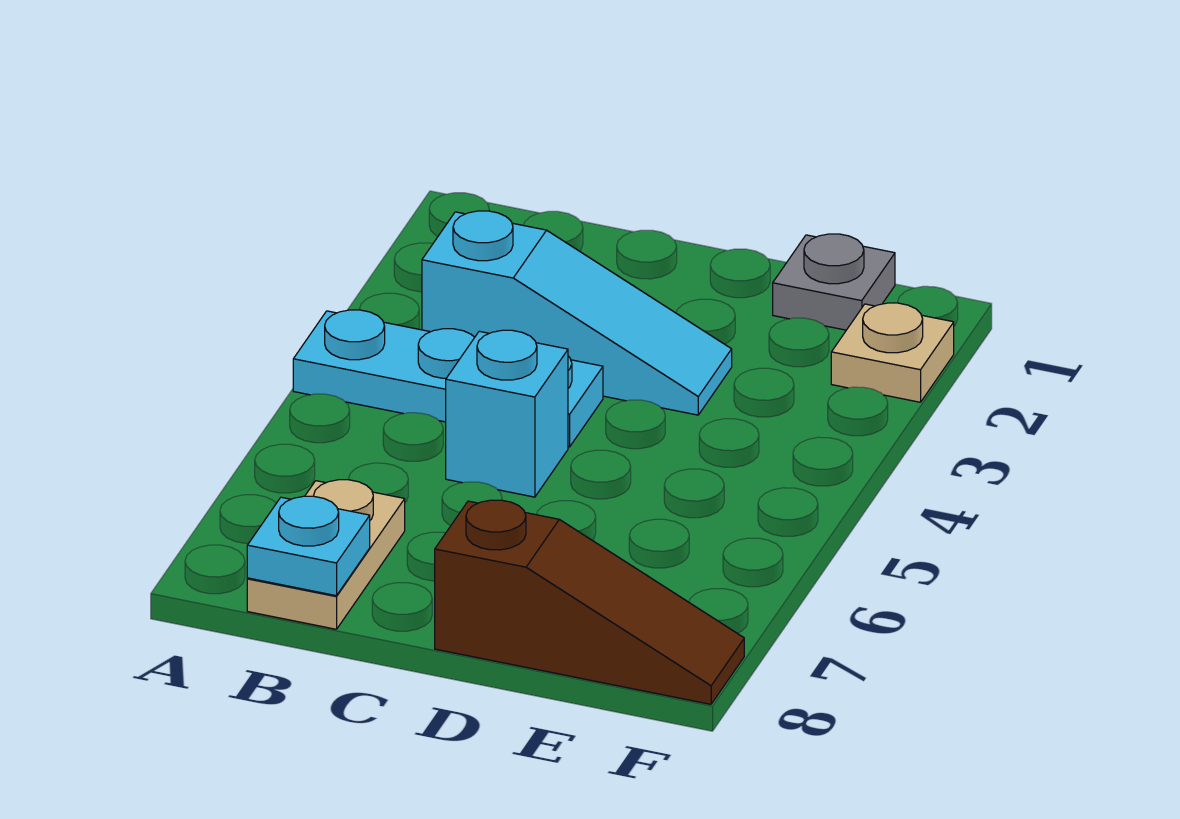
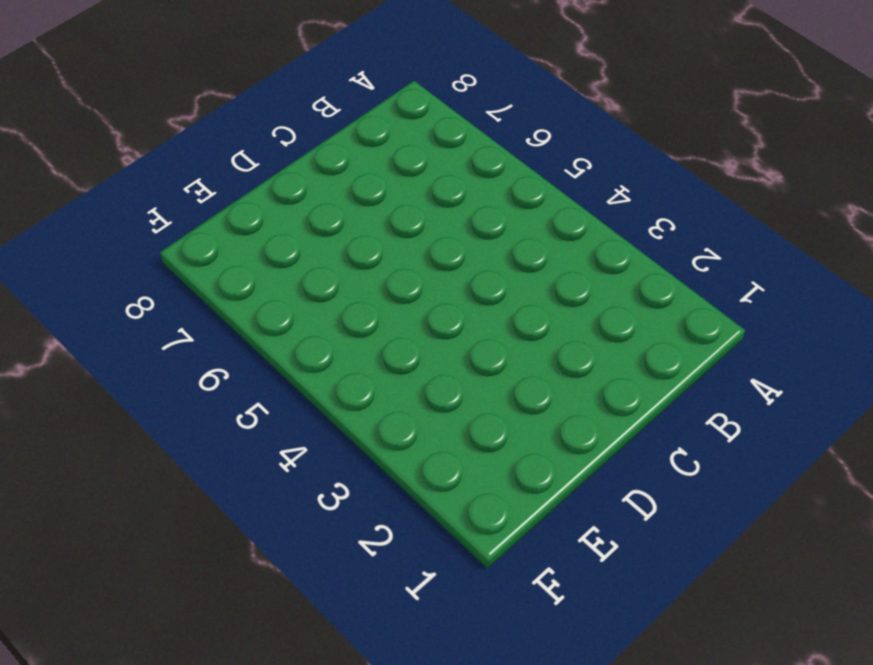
none -> cyan 1x3 plate [293,310,603,447]
none -> cyan 1x3 slope [422,211,732,415]

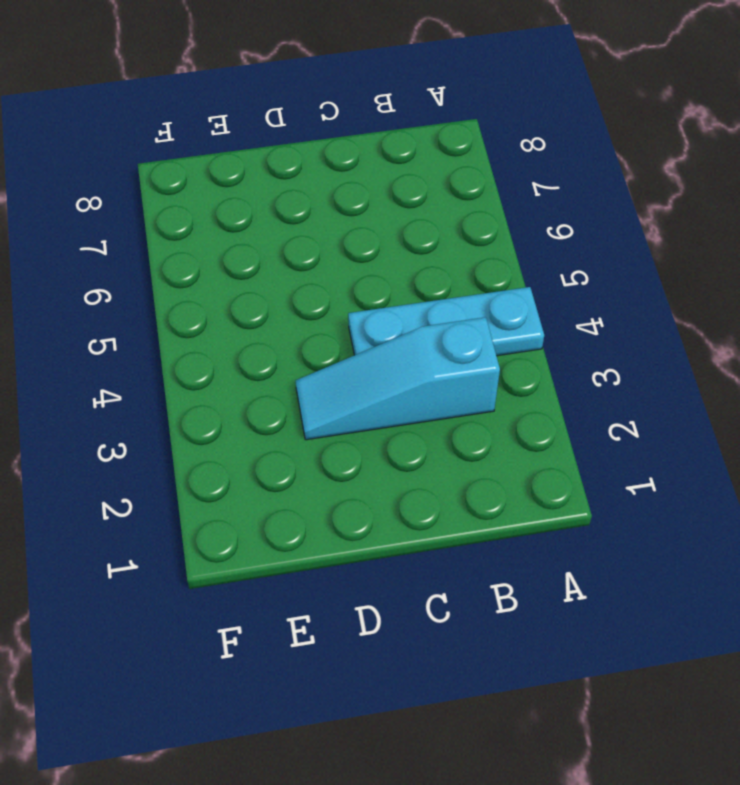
none -> tan 1x2 plate [247,479,405,629]
none -> cyan 1x1 brick [446,330,568,497]

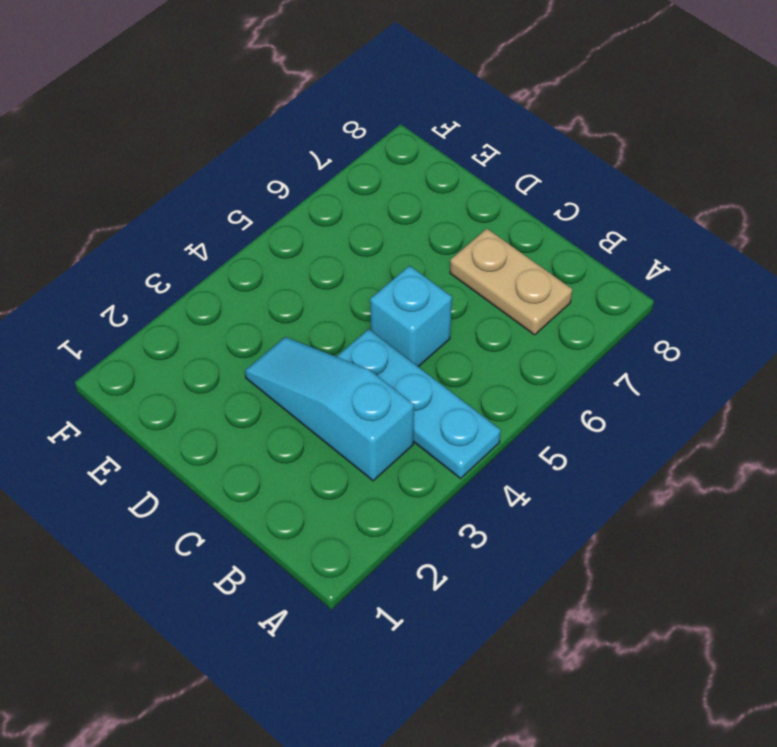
tan 1x2 plate [450,229,572,335] -> tan 1x2 plate turned to [247,479,405,629]
none -> brown 1x3 slope [435,500,744,704]
none -> grey 1x1 plate [773,234,895,330]

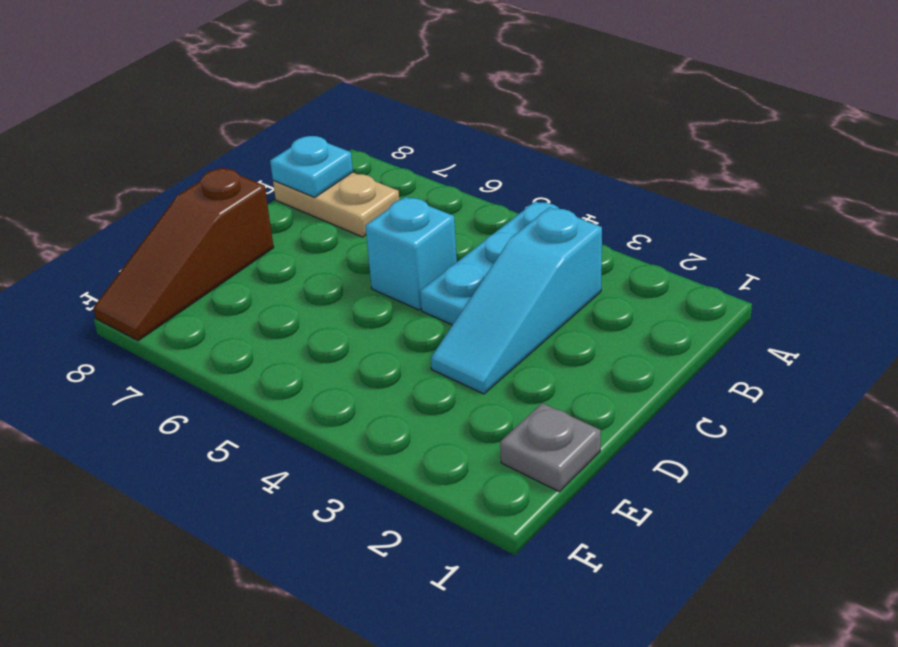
none -> tan 1x1 plate [831,303,954,402]

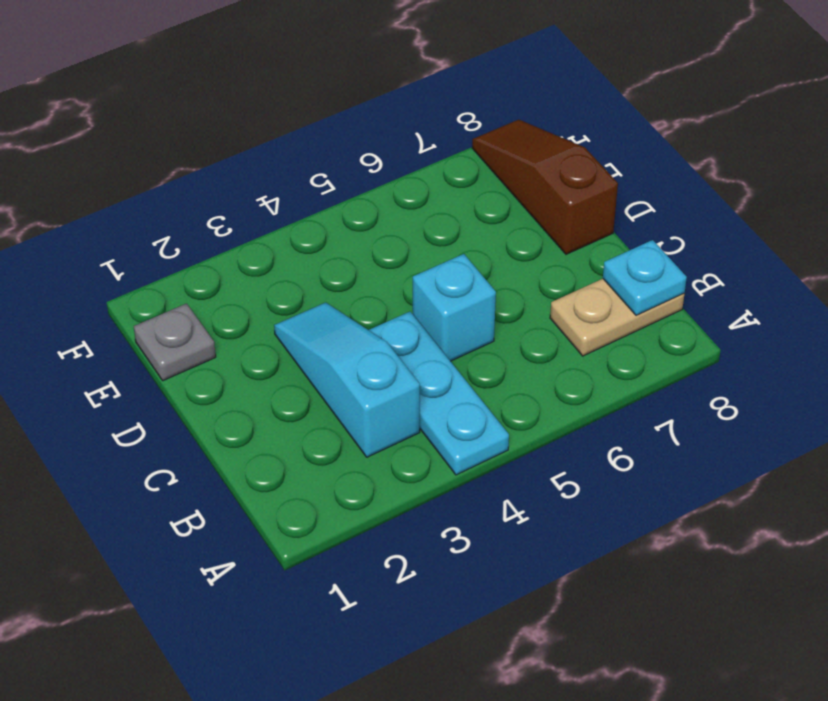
none -> tan 1x1 plate [831,303,954,402]

